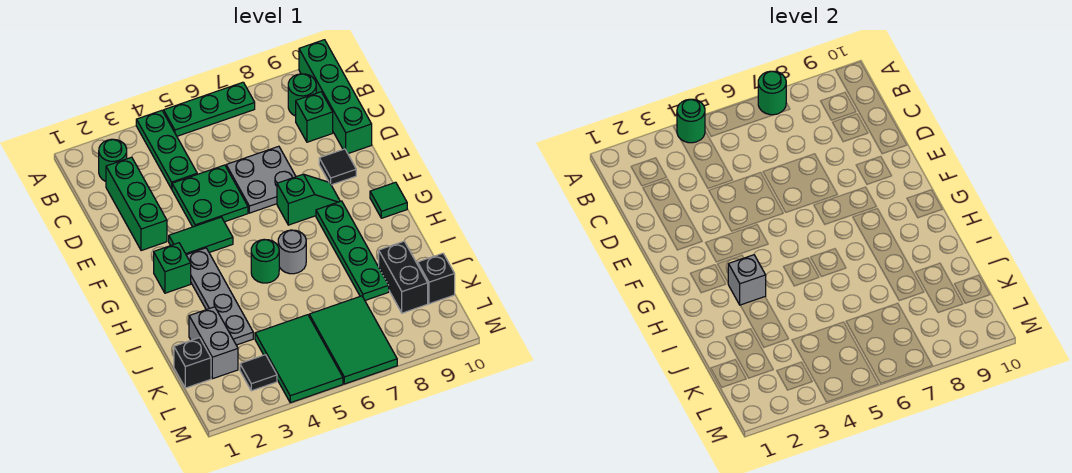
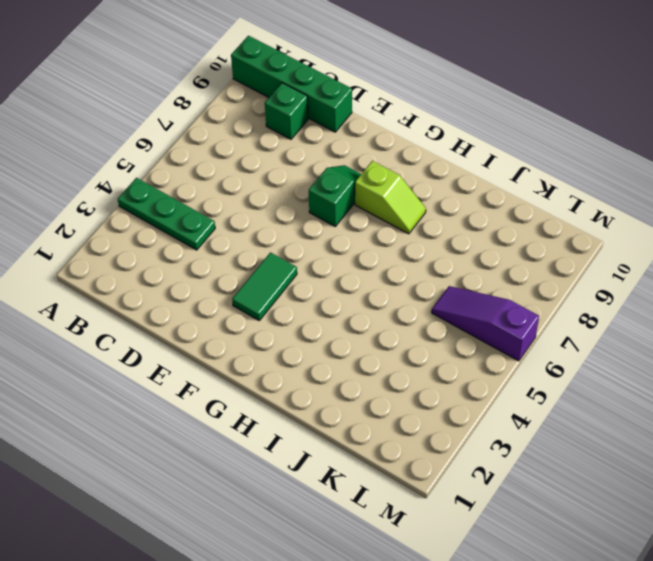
lime 1x2 slope [355,161,426,234] -> green 1x4 plate [316,201,389,300]
purple 1x3 slope [432,286,539,361] -> green 2x3 tile [309,296,397,384]
none -> green 1x3 plate [164,82,255,136]
none -> green 1x1 round brick [99,139,127,181]
none -> green 1x1 round brick [288,74,316,116]

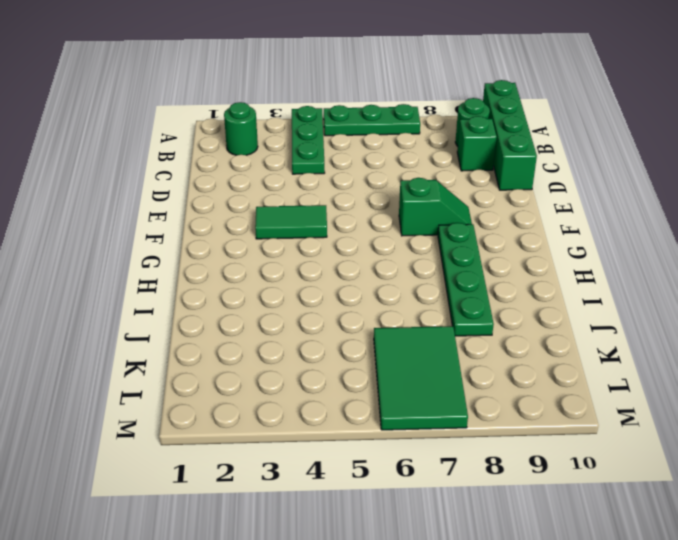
none -> green 1x3 brick [106,157,167,251]
none -> green 2x2 plate [172,165,248,227]
none -> grey 2x2 plate [226,146,296,213]

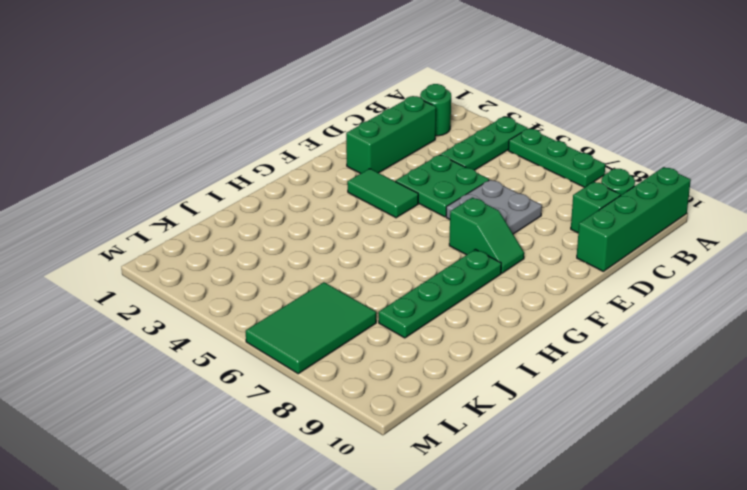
none -> black 1x1 tile [319,149,356,185]
none -> green 1x1 brick [154,243,191,293]
none -> grey 1x4 plate [186,248,253,345]

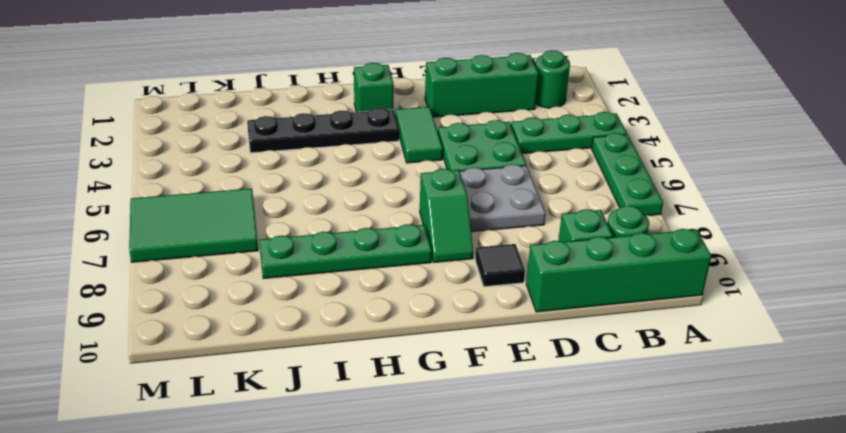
black 1x4 plate [247,108,399,153] -> grey 1x4 plate [186,248,253,345]
none -> green 1x1 tile [370,182,407,218]
none -> green 1x1 round brick [251,239,279,283]
none -> grey 1x1 round brick [278,230,306,274]

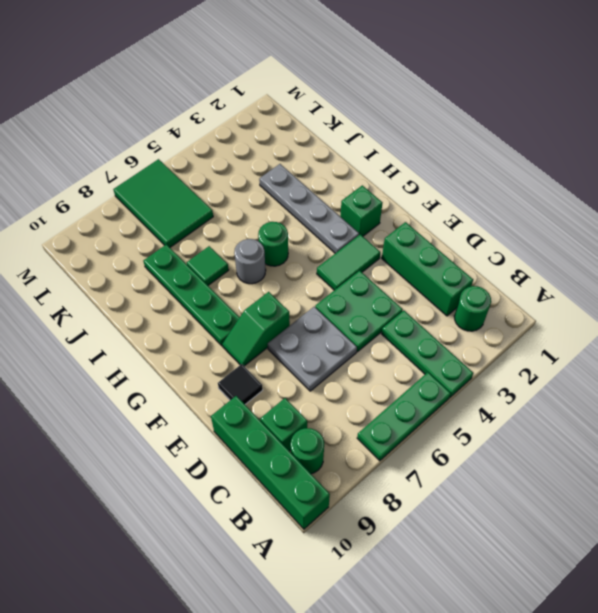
green 1x1 tile [187,246,229,285] -> green 1x1 tile moved to [370,182,407,218]
none -> grey 1x2 brick [189,307,238,379]
none -> black 1x2 brick [379,241,428,313]
none -> black 1x1 brick [174,338,211,388]

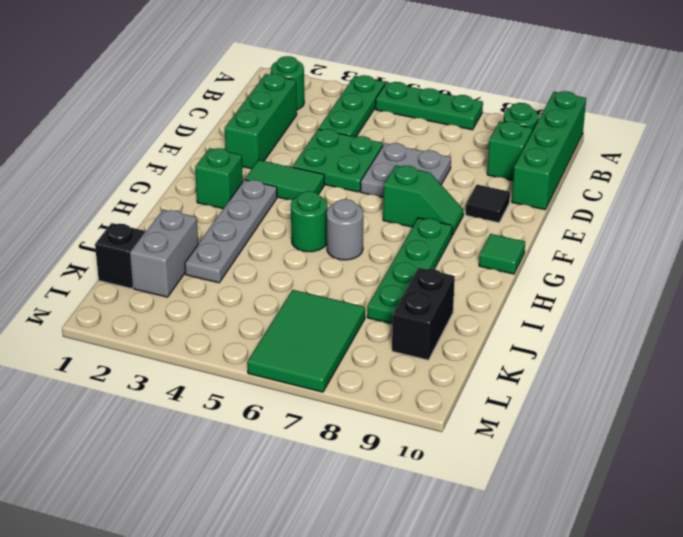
none -> green 2x3 tile [255,315,343,403]
none -> black 1x1 brick [418,253,455,304]
none -> black 1x1 tile [240,355,277,391]

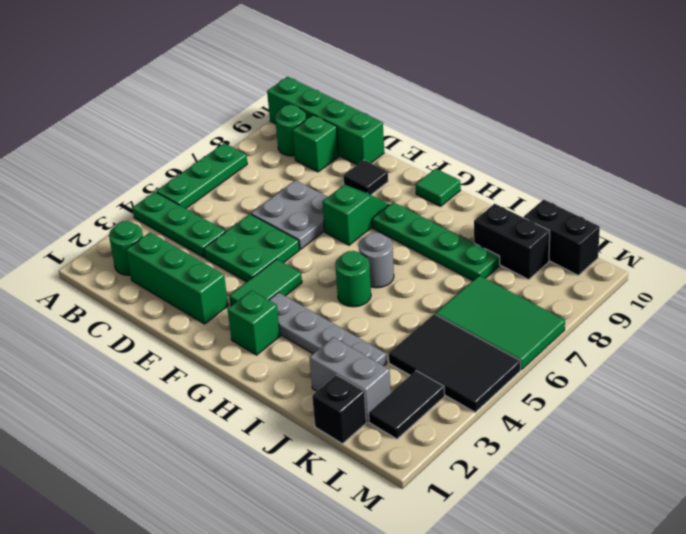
black 2x3 tile [389,314,521,412] -> green 2x3 tile [255,315,343,403]
black 1x2 brick [524,200,600,276] -> black 1x1 brick [418,253,455,304]
black 1x2 tile [369,371,444,439] -> black 1x1 tile [240,355,277,391]
none -> green 1x1 round brick [677,99,705,143]
none -> green 1x1 round brick [758,71,786,115]
none -> grey 1x1 brick [728,255,766,305]

